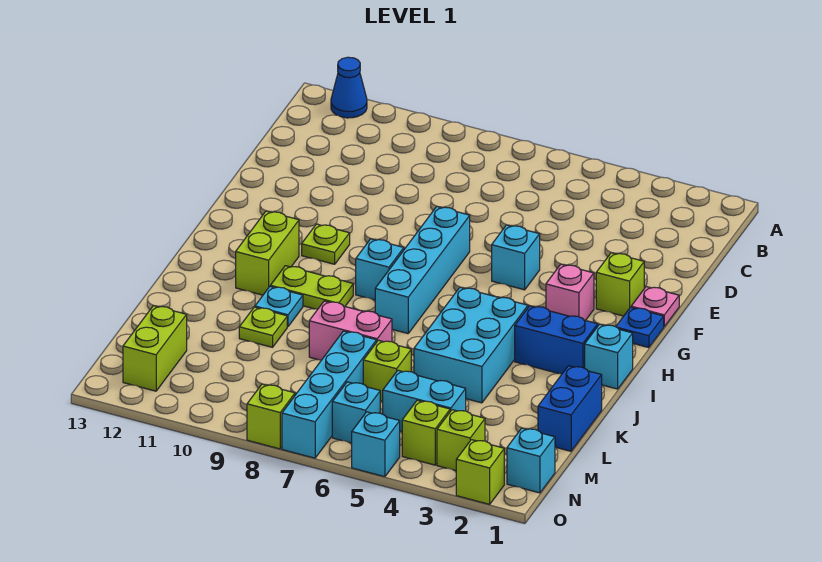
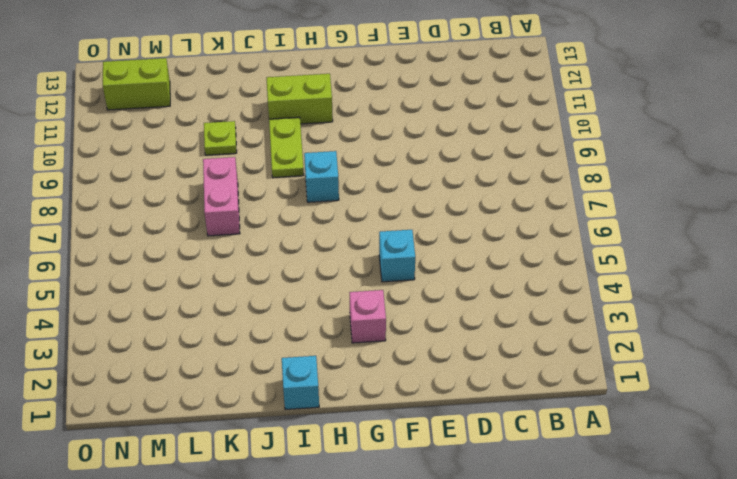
none -> blue 1x1 cone [331,57,367,118]
none -> pink 1x1 plate [631,287,679,327]
none -> lime 1x1 brick [596,253,644,316]

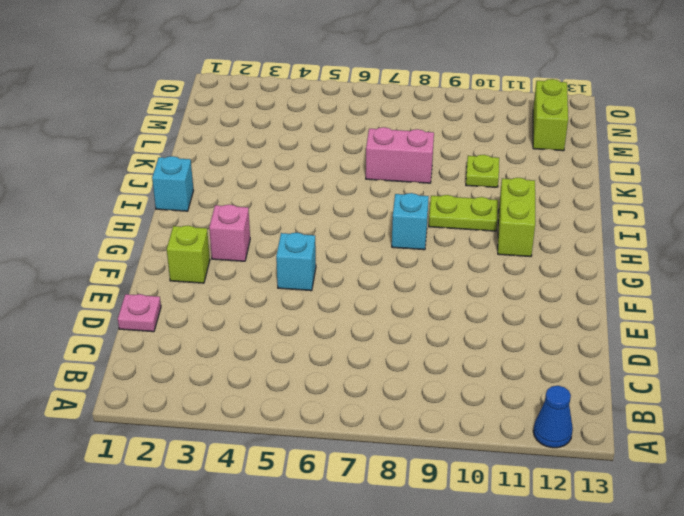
pink 1x1 plate [118,294,161,332] -> pink 1x1 plate moved to [631,287,679,327]
none -> cyan 1x4 brick [375,207,470,334]
none -> blue 1x1 plate [616,307,664,348]
none -> lime 1x1 plate [302,224,350,264]

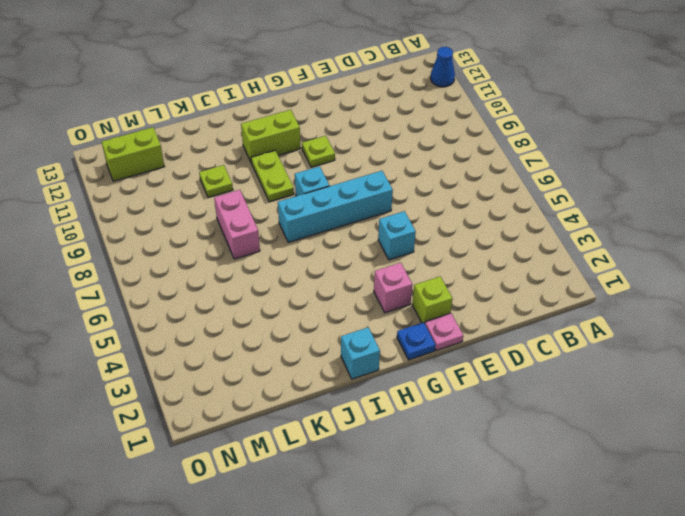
none -> blue 1x2 brick [515,306,598,374]
none -> cyan 2x3 brick [414,287,528,403]
none -> cyan 1x1 plate [255,286,303,327]

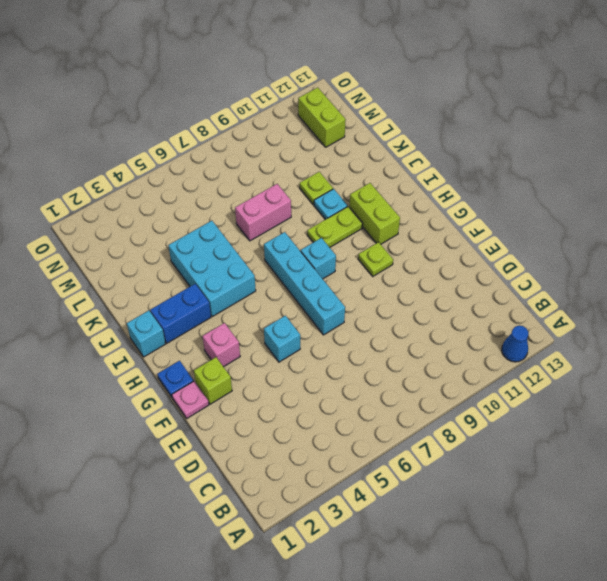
none -> blue 1x2 brick [538,366,602,451]
none -> lime 1x1 brick [363,340,411,402]
none -> cyan 1x4 brick [282,331,377,458]

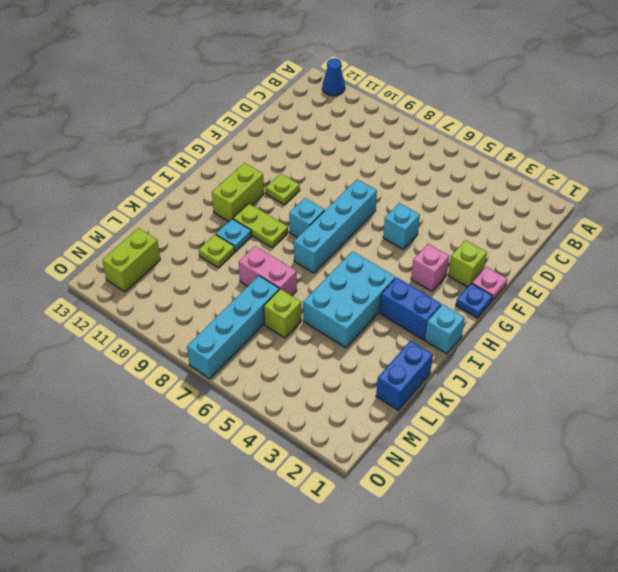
none -> cyan 1x2 brick [383,370,466,431]
none -> cyan 1x1 brick [507,428,555,493]
none -> lime 1x1 brick [437,410,485,471]

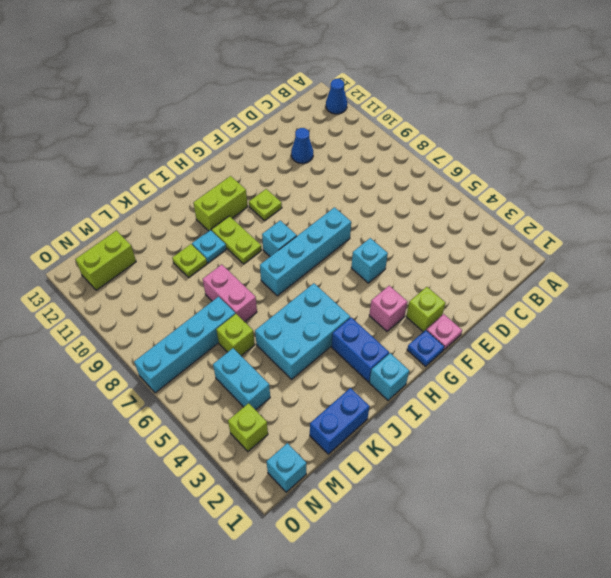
blue 1x1 cone [291,128,313,164] -> none
none -> lime 1x1 brick [402,400,450,465]
none -> cyan 1x1 brick [332,382,380,443]
none -> lime 1x1 brick [456,440,504,504]

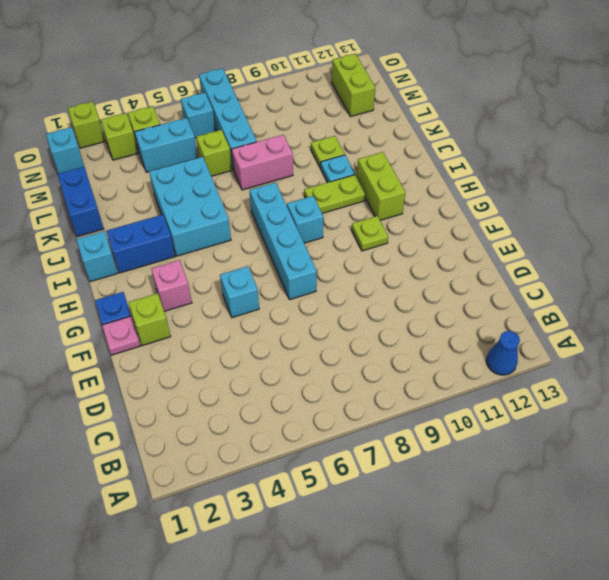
none -> cyan 1x1 brick [352,412,400,477]
none -> lime 1x1 brick [247,384,295,449]

